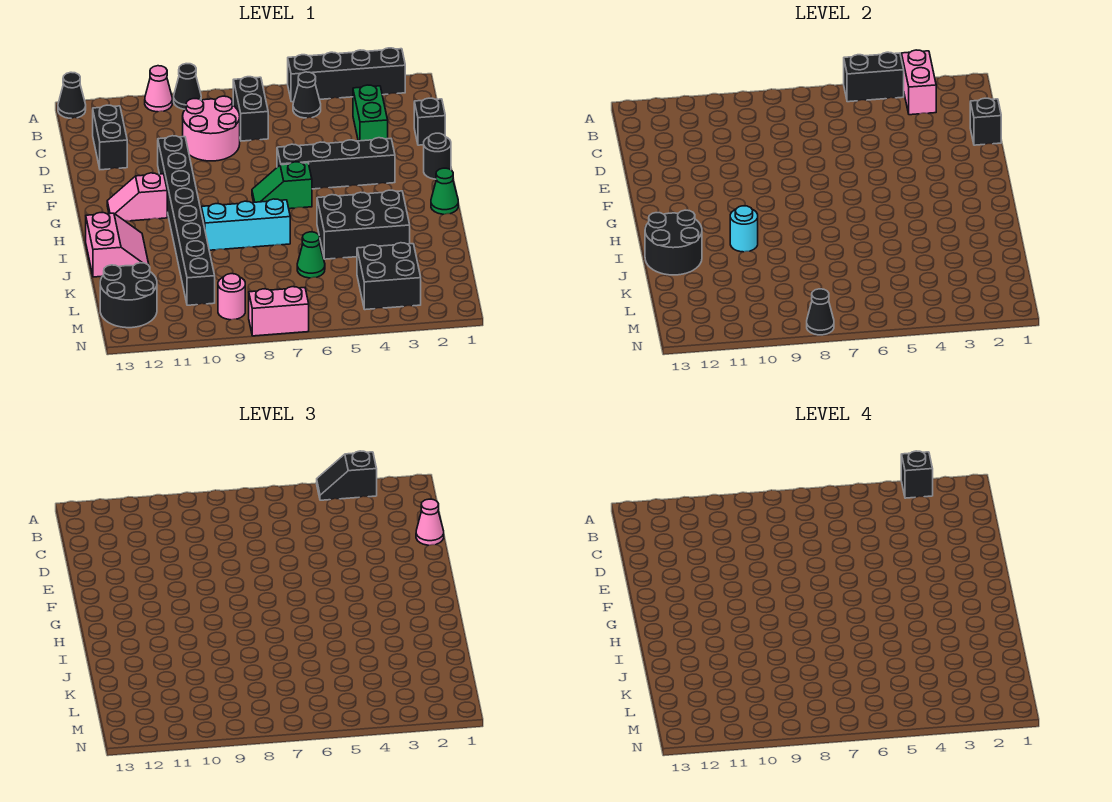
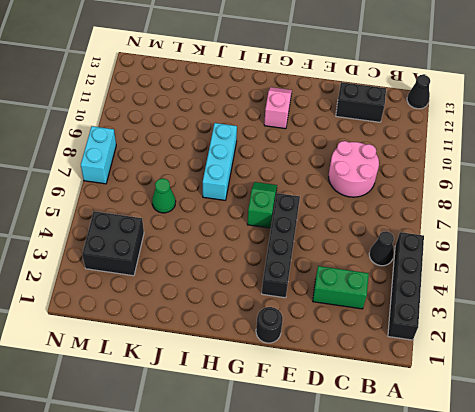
cyan 1x2 brick [81,126,116,184] -> pink 1x2 brick [249,287,309,336]
none -> black 1x1 cone [174,64,201,109]
none -> pink 1x1 cone [145,66,172,112]
none -> black 1x2 brick [233,77,268,141]
none -> black 1x1 brick [414,98,445,145]

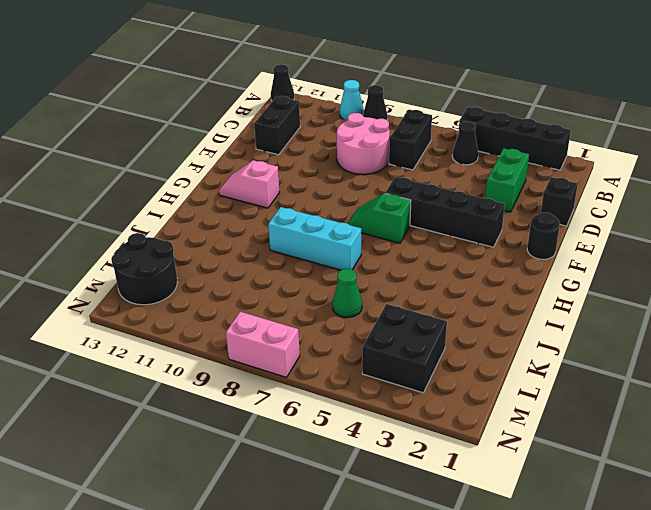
cyan 1x1 cone [340,80,364,120] -> pink 1x1 cone [145,66,172,112]
none -> black 1x8 brick [158,136,215,305]
none -> green 1x1 cone [431,168,458,214]
none -> black 2x3 brick [317,190,410,259]
none -> pink 2x2 slope [86,213,149,277]

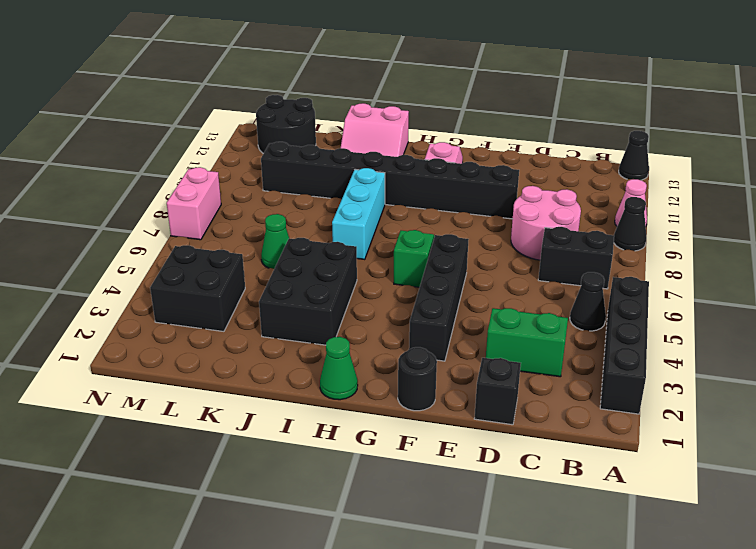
none -> black 1x2 brick [93,105,127,170]
none -> pink 1x1 round brick [218,274,245,320]
none -> pink 1x2 brick [901,50,936,115]
none -> black 1x2 brick [844,52,904,102]

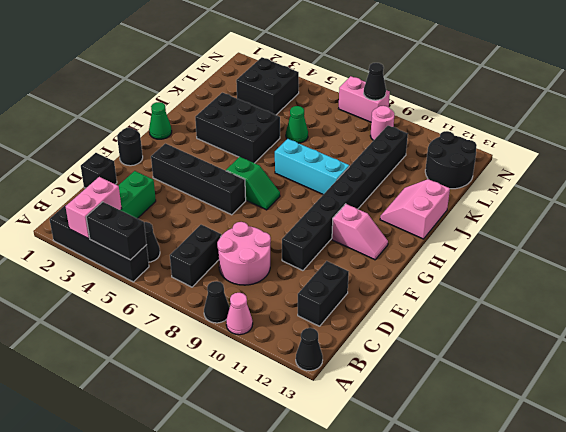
none -> black 1x1 brick [970,98,1001,145]
none -> cyan 1x1 round brick [730,206,758,252]
none -> black 2x2 round brick [645,210,702,275]
none -> black 1x2 slope [317,451,377,500]

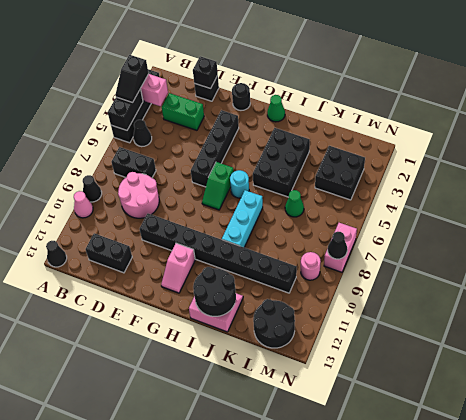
cyan 1x1 round brick [230,170,249,198] -> cyan 1x1 round brick moved to [730,206,758,252]
none -> pink 1x1 cone [416,499,444,545]
none -> black 1x1 brick [901,451,933,498]

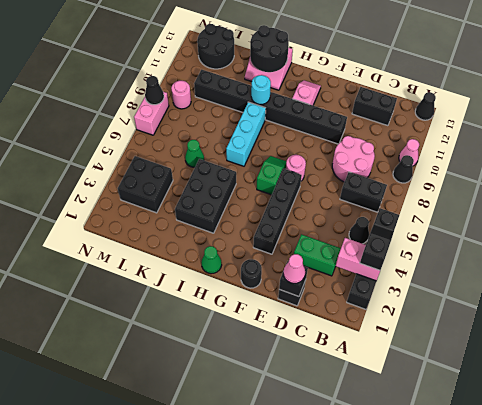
pink 1x1 round brick [286,155,306,181] -> none
none -> black 1x1 brick [901,451,933,498]

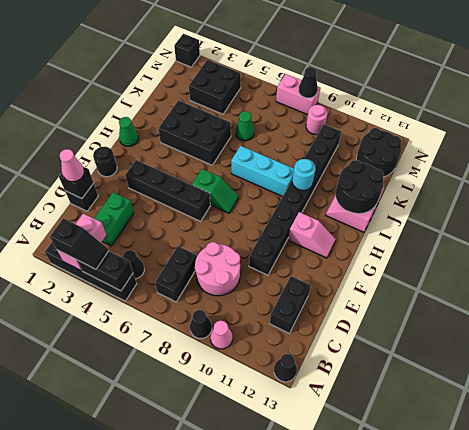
black 1x1 brick [174,34,200,67] -> black 1x1 brick moved to [901,451,933,498]

